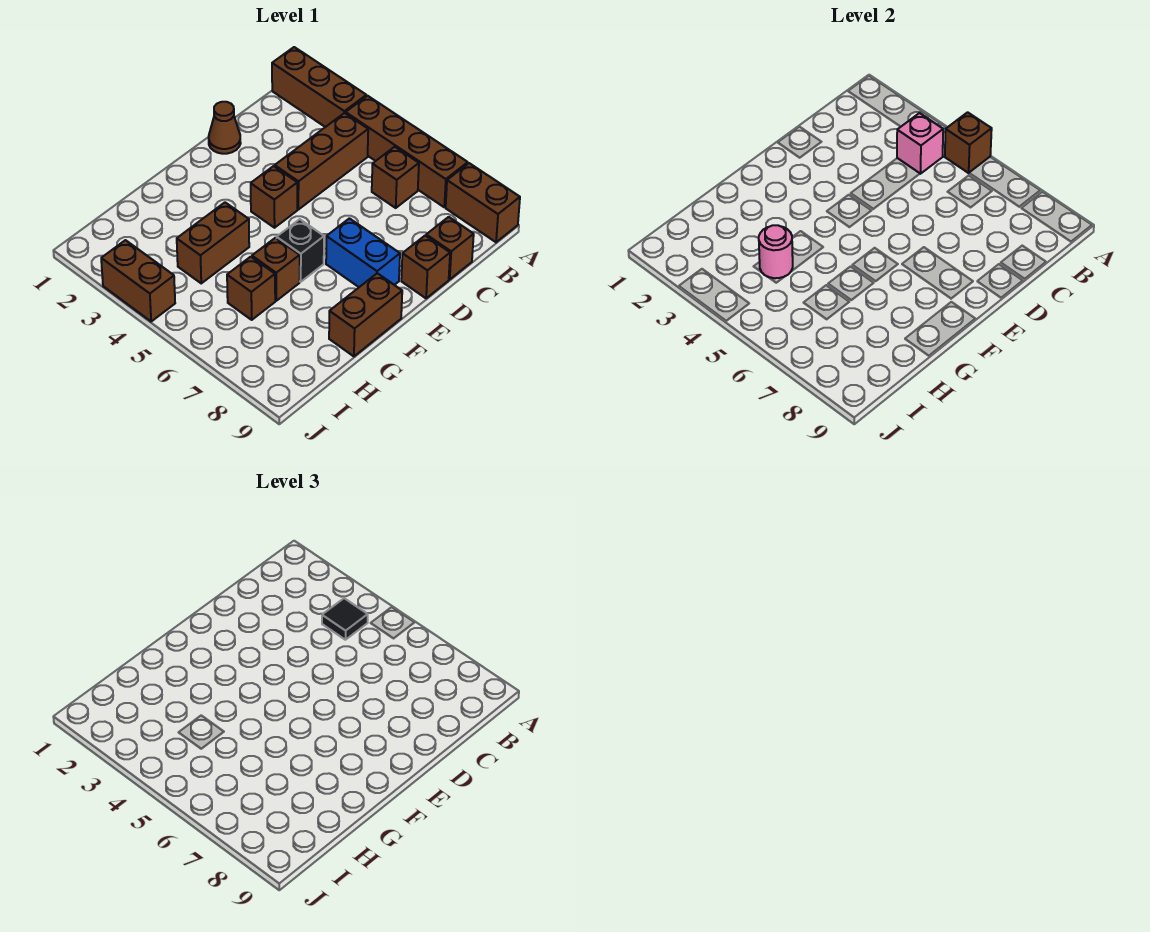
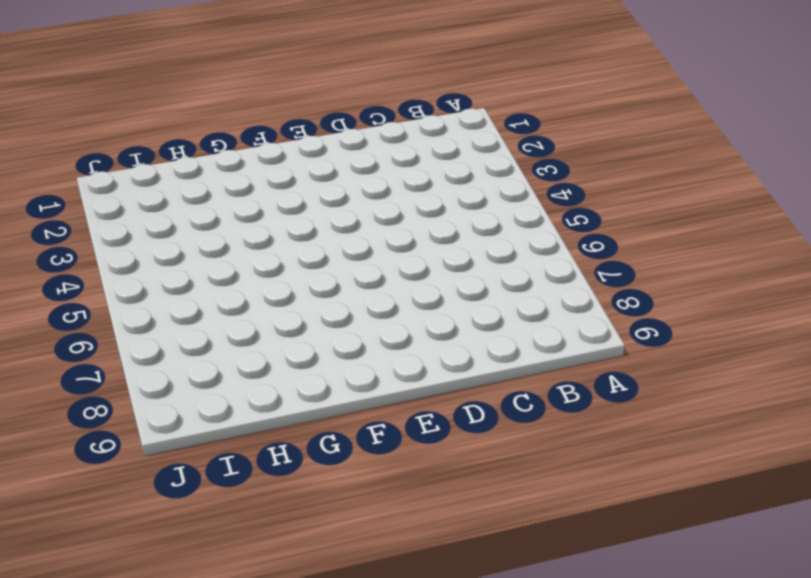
none -> brown 1x3 brick [272,47,366,127]
none -> brown 1x4 brick [346,96,468,207]
none -> brown 1x2 brick [446,163,520,242]

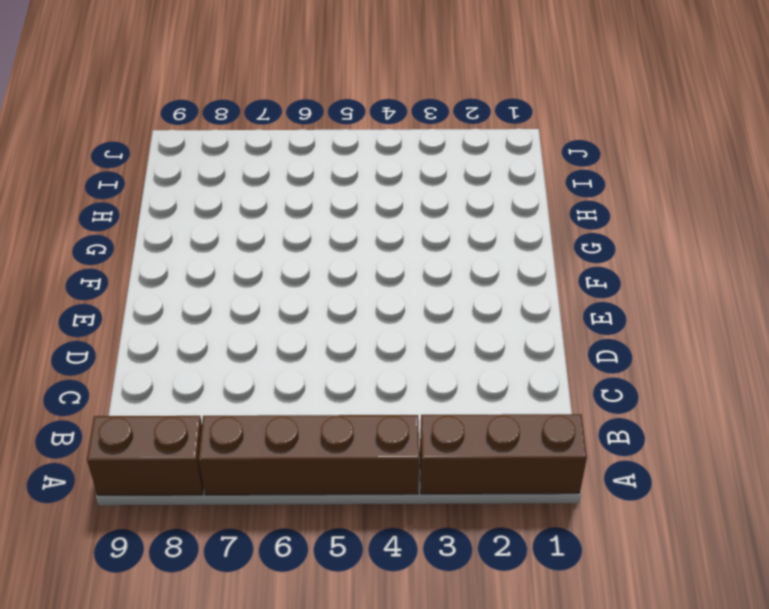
none -> brown 1x3 brick [275,113,368,210]
none -> brown 1x1 brick [372,147,419,208]
none -> brown 1x1 brick [426,217,474,279]

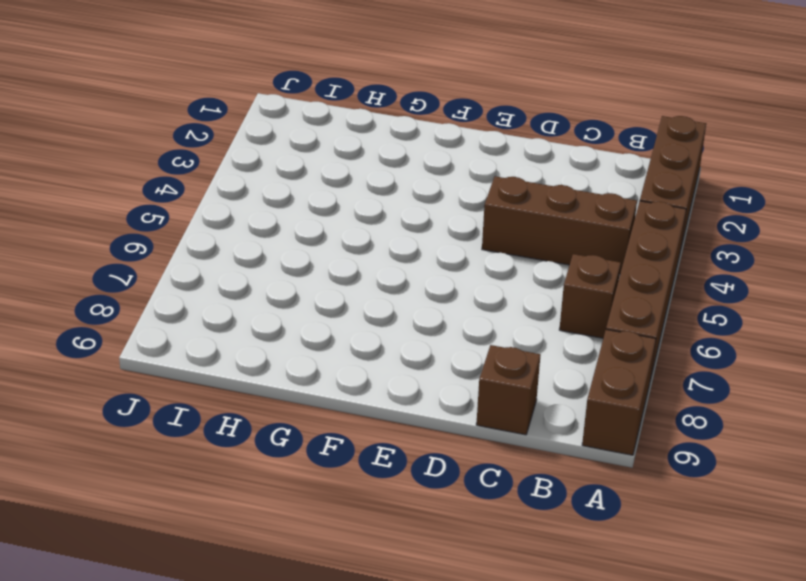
none -> brown 1x1 cone [209,102,241,154]
none -> brown 1x1 brick [401,236,450,298]
none -> brown 1x1 brick [251,166,297,228]

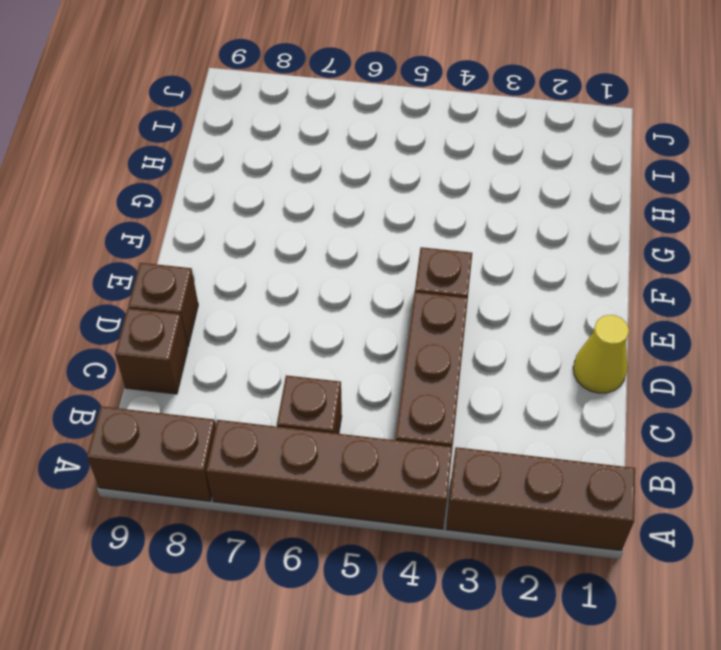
yellow 1x1 cone [573,315,629,393] -> brown 1x1 cone [209,102,241,154]
none -> blue 1x2 brick [326,218,400,287]
none -> black 1x1 brick [277,219,324,282]
none -> brown 1x2 brick [329,273,402,356]

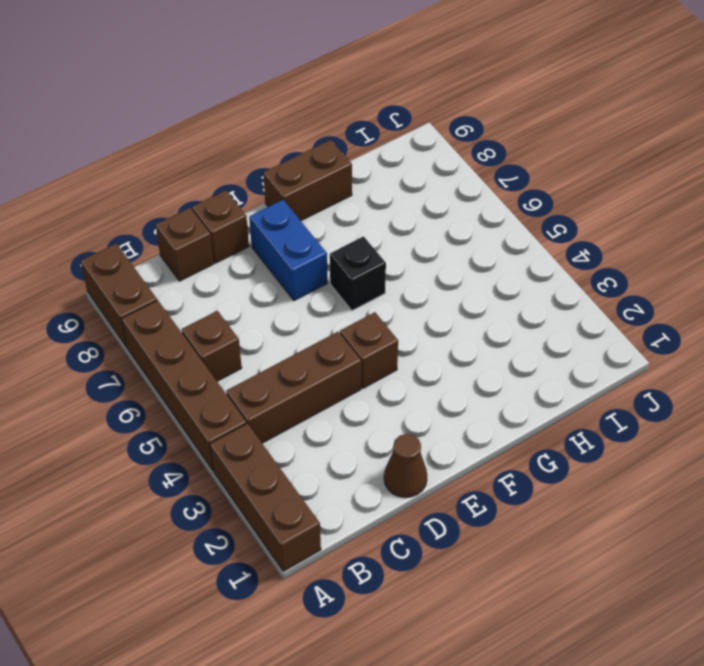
none -> brown 1x2 brick [177,203,249,283]
none -> brown 1x1 brick [252,238,300,301]
none -> brown 1x1 brick [227,257,275,320]

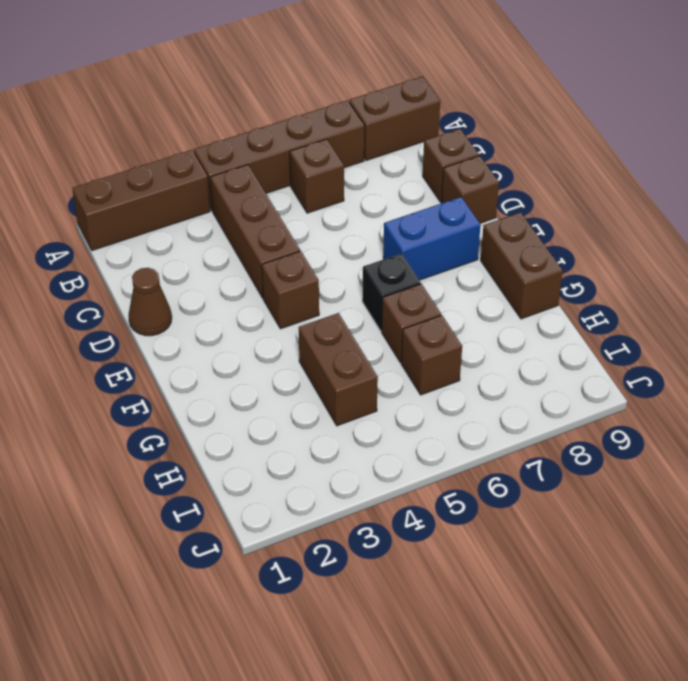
none -> brown 1x2 brick [101,240,175,321]
none -> brown 1x1 brick [945,112,992,173]
none -> pink 1x1 brick [897,113,943,174]

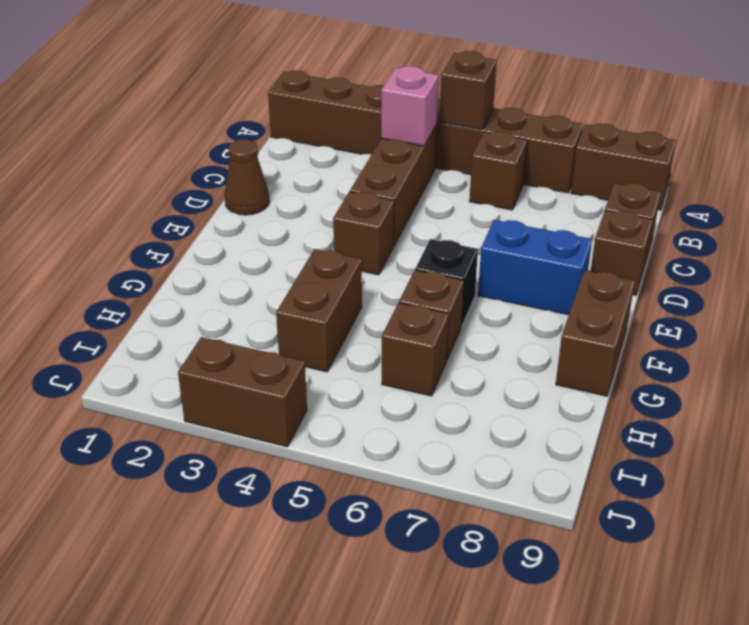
none -> pink 1x1 round brick [759,225,793,278]
none -> black 1x1 tile [322,598,368,640]

